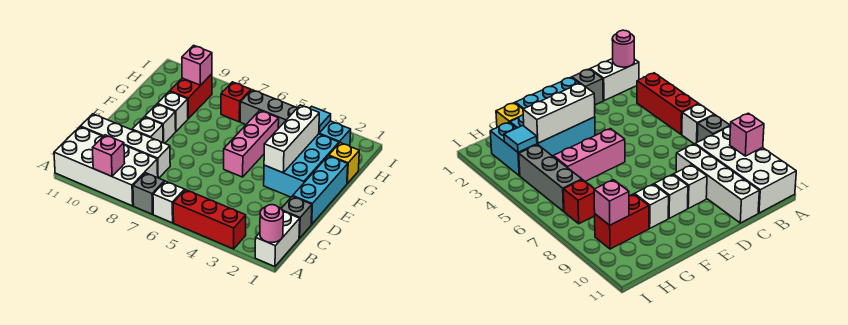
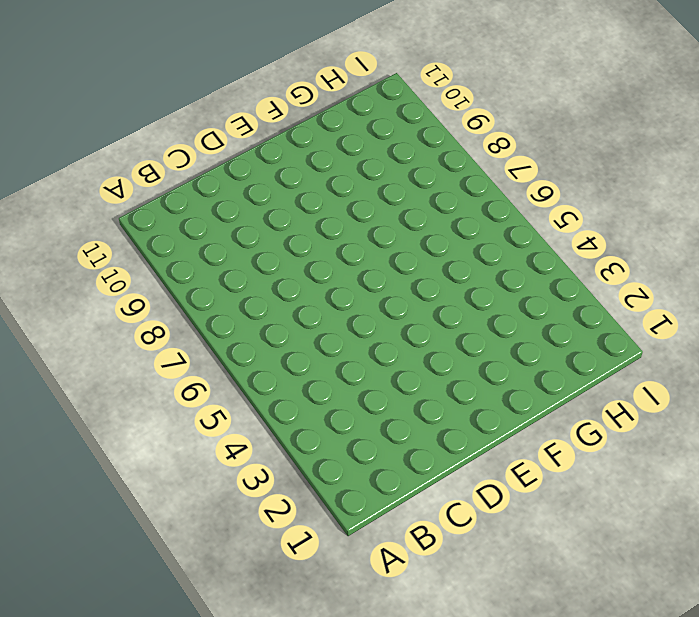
none -> white 1x2 brick [255,212,300,267]
none -> red 1x3 brick [173,190,246,249]
none -> white 1x1 brick [153,181,185,223]

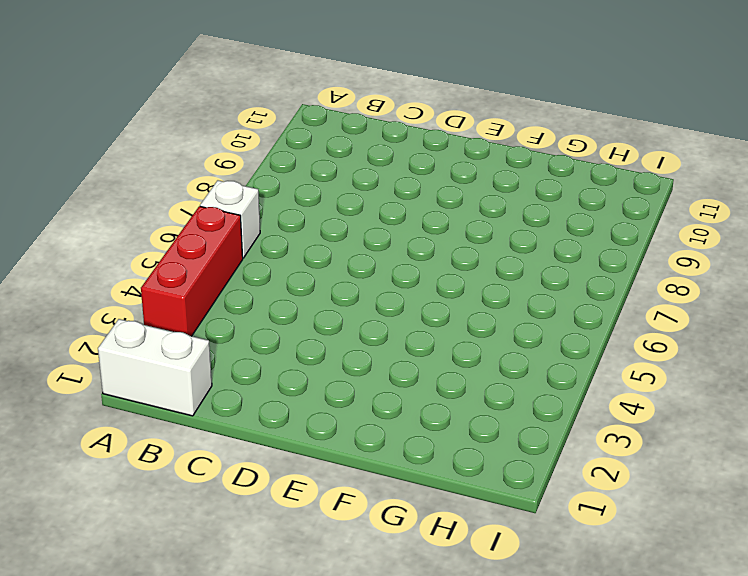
none -> grey 1x1 brick [133,173,164,214]
none -> white 2x4 brick [54,127,158,206]
none -> grey 1x1 brick [281,196,312,238]

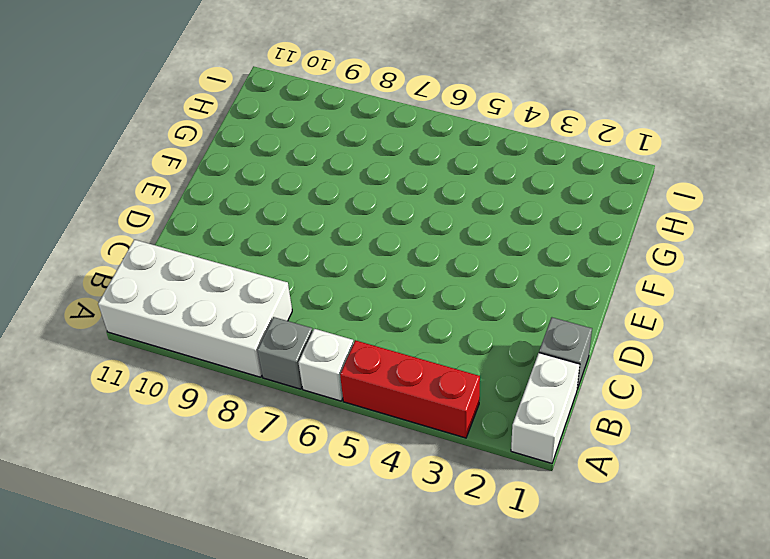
none -> white 1x4 brick [80,114,170,178]
none -> cyan 1x3 brick [293,156,348,224]
none -> white 1x1 brick [132,117,163,143]

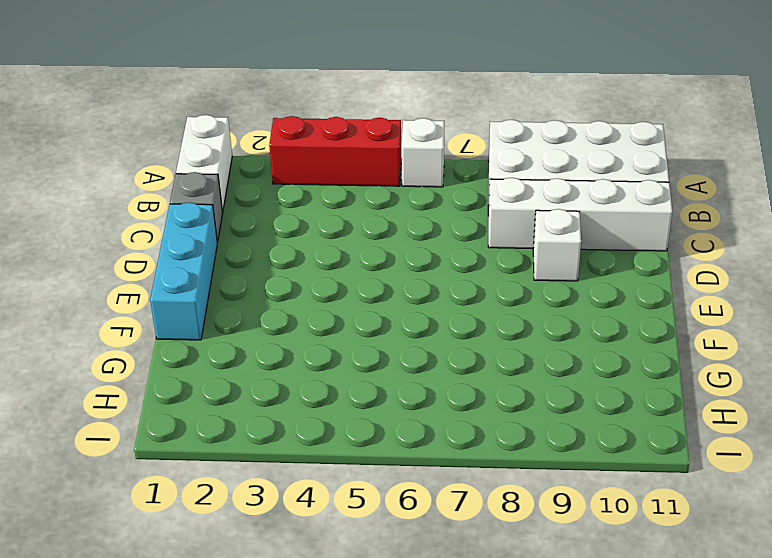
none -> grey 1x1 brick [133,173,164,214]
none -> cyan 2x3 brick [264,134,339,197]
none -> pink 1x3 brick [224,110,279,177]

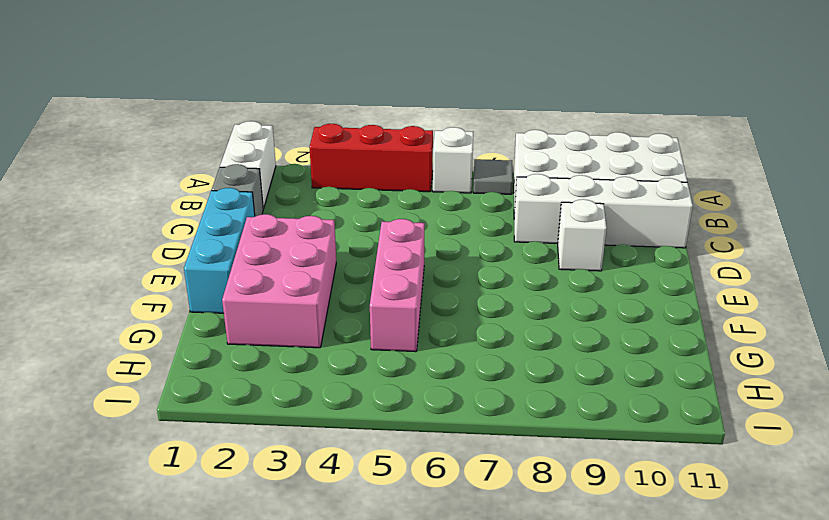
grey 1x1 tile [473,159,513,194] -> grey 1x1 brick [133,173,164,214]
pink 2x3 brick [222,214,336,348] -> cyan 2x3 brick [264,134,339,197]
none -> white 1x1 brick [145,104,176,143]
none -> white 1x1 brick [158,91,188,131]
none -> yellow 1x1 brick [329,143,359,183]

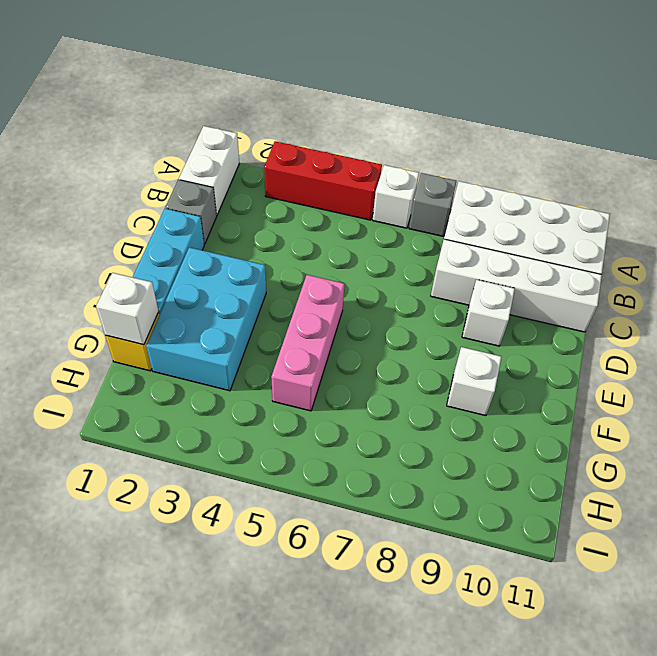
white 1x1 brick [96,273,159,345] -> white 1x1 brick moved to [145,104,176,143]
none -> red 1x2 brick [170,74,212,119]
none -> cyan 1x2 brick [319,121,351,146]
none -> grey 1x3 brick [240,90,298,129]

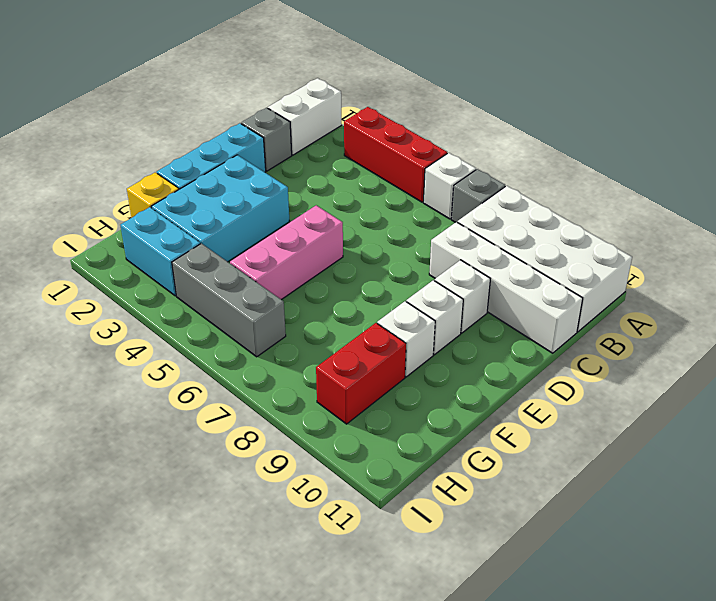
none -> red 1x1 brick [221,82,251,122]
none -> pink 1x1 round brick [260,205,283,243]
none -> pink 1x1 brick [93,135,125,176]

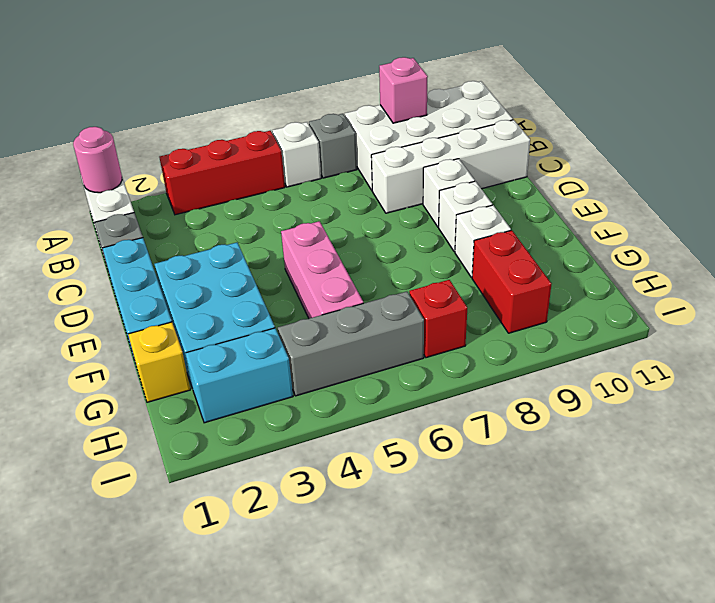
none -> white 1x3 brick [264,105,319,173]
none -> cyan 1x1 tile [310,106,331,133]
none -> pink 1x1 brick [182,45,212,85]

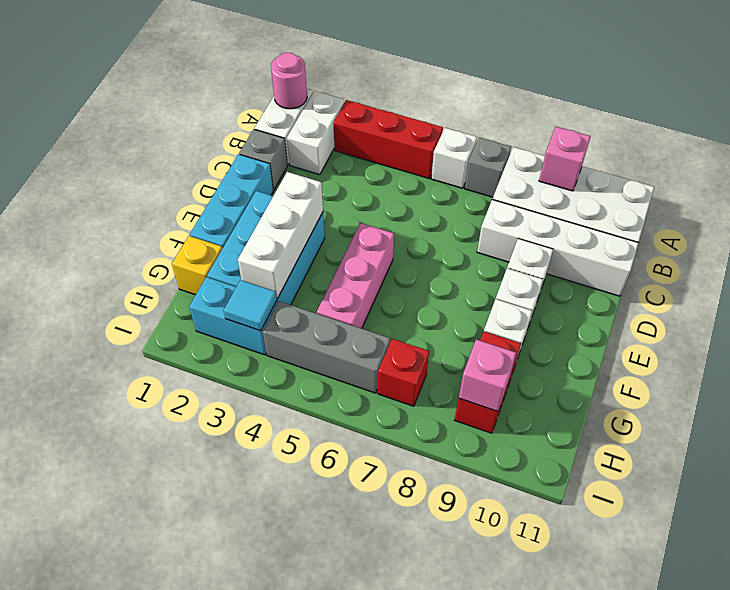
white 1x2 brick [287,91,344,175] -> none

